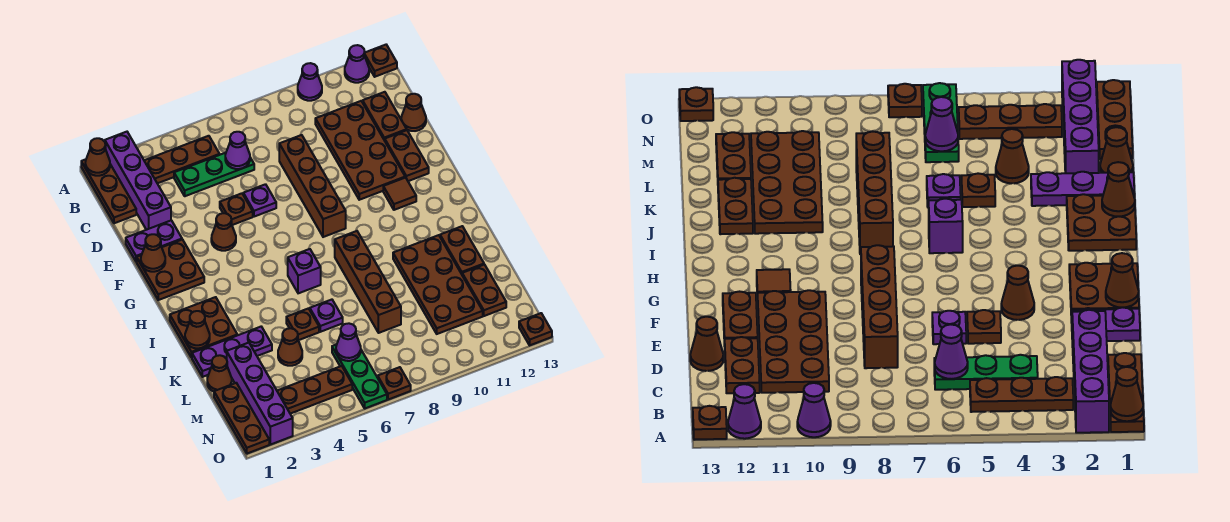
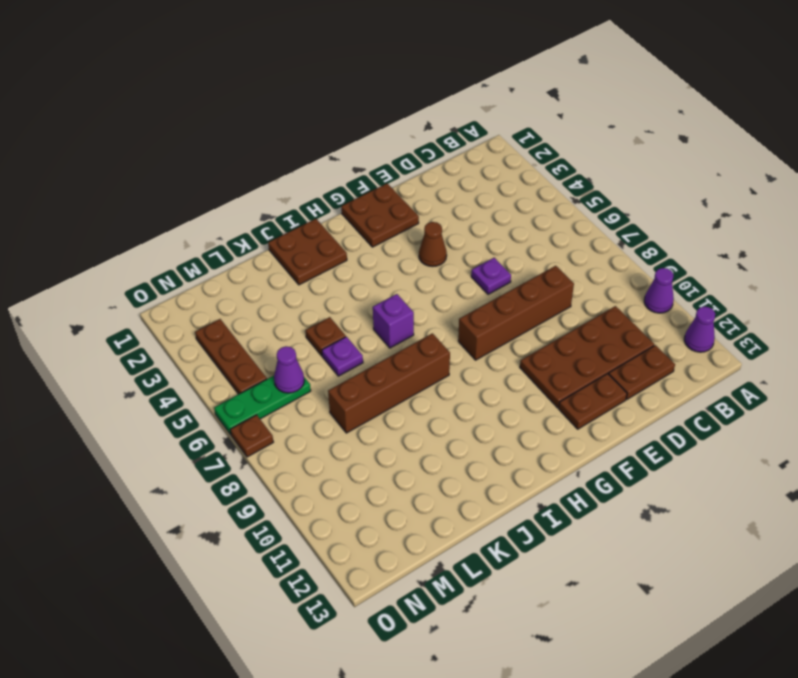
none -> brown 1x3 plate [81,159,136,223]
none -> purple 1x4 brick [105,132,171,230]
none -> brown 1x1 plate [365,45,397,77]
none -> brown 1x3 plate [144,136,220,183]

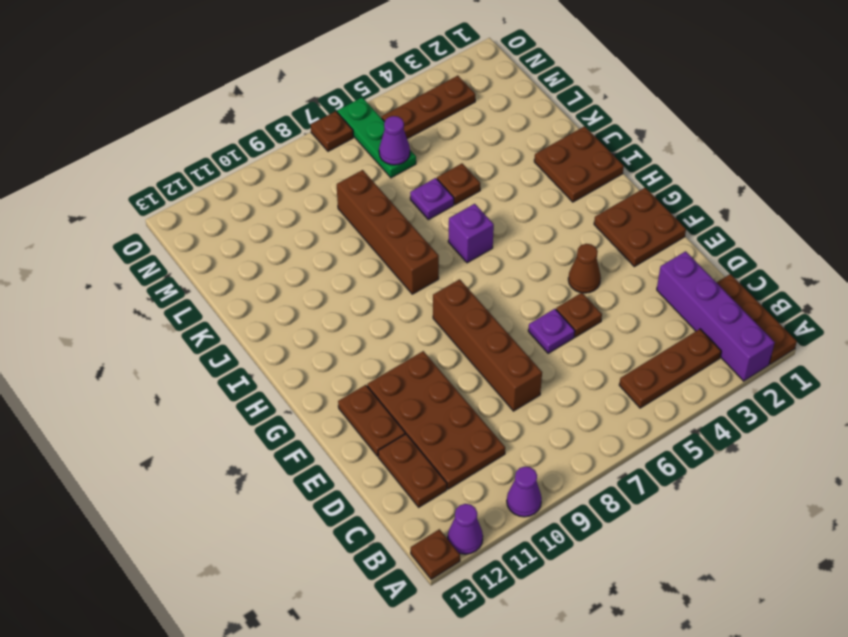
none -> green 1x3 plate [174,153,254,196]
none -> brown 1x1 cone [401,94,426,131]
none -> purple 1x2 plate [126,220,182,262]
none -> brown 1x1 tile [383,178,416,210]

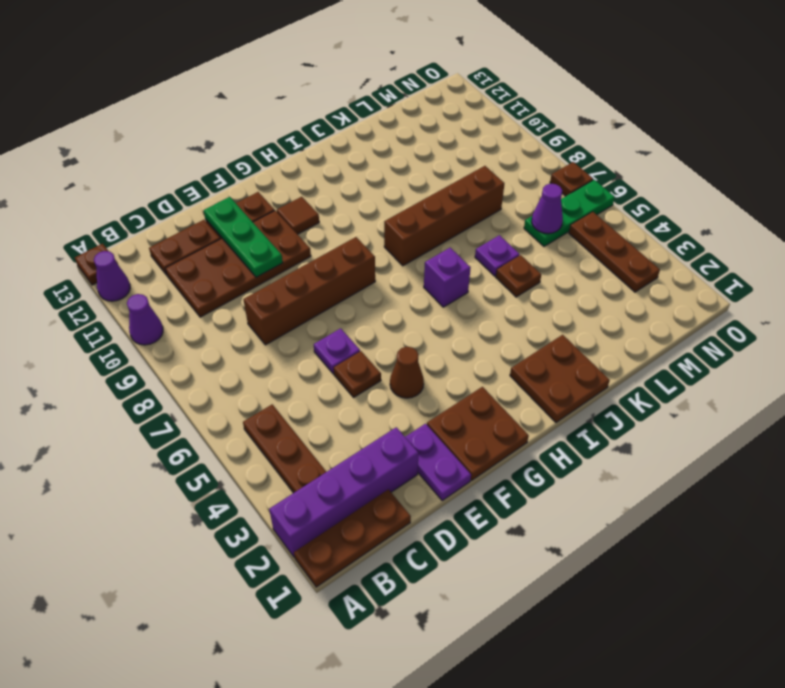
green 1x3 plate [204,197,283,277] -> green 1x3 plate moved to [174,153,254,196]
none -> brown 1x1 cone [401,94,426,131]
none -> brown 2x4 plate [393,235,483,334]
none -> brown 1x2 plate [440,226,484,274]
none -> purple 1x3 plate [192,327,272,377]

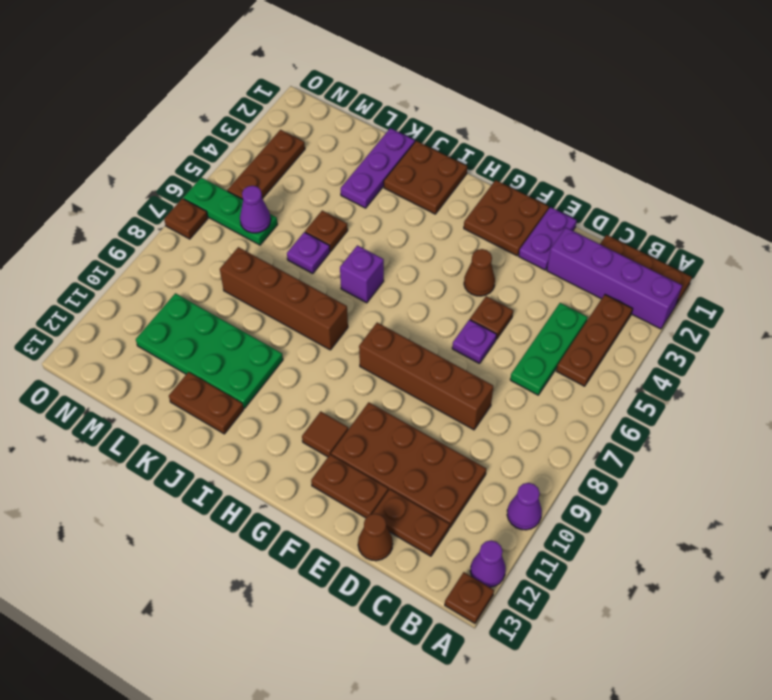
green 2x4 plate [136,293,283,408] -> brown 2x4 plate [393,235,483,334]
none -> brown 1x1 cone [207,355,232,392]
none -> purple 1x4 brick [227,342,293,445]
none -> brown 1x1 cone [278,328,302,366]
none -> brown 1x2 plate [462,265,506,316]

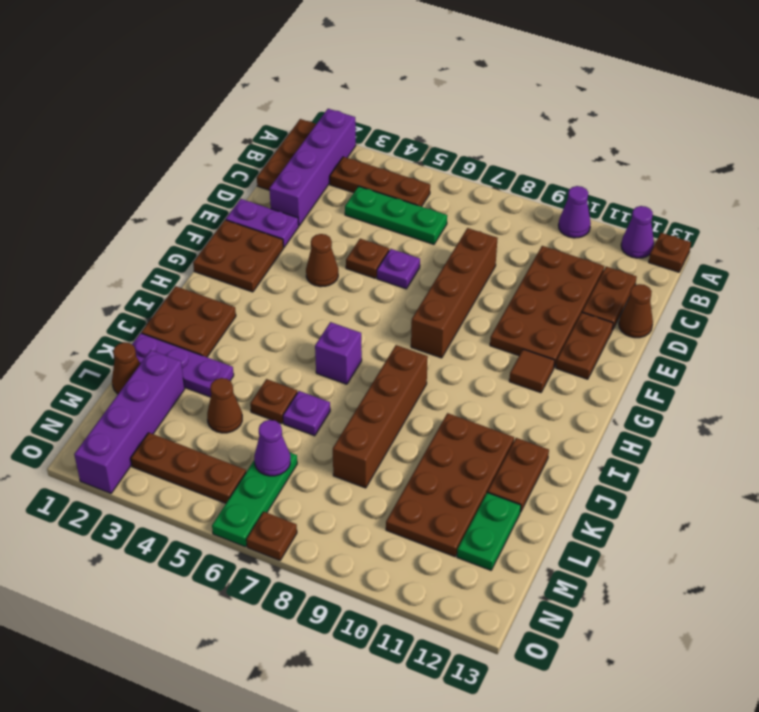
green 1x2 plate [457,492,521,570] -> brown 1x2 plate [462,265,506,316]
none -> brown 1x3 plate [214,383,269,454]
none -> brown 1x1 plate [519,313,552,345]
none -> brown 1x1 cone [85,138,110,176]
none -> purple 1x1 cone [225,132,250,169]

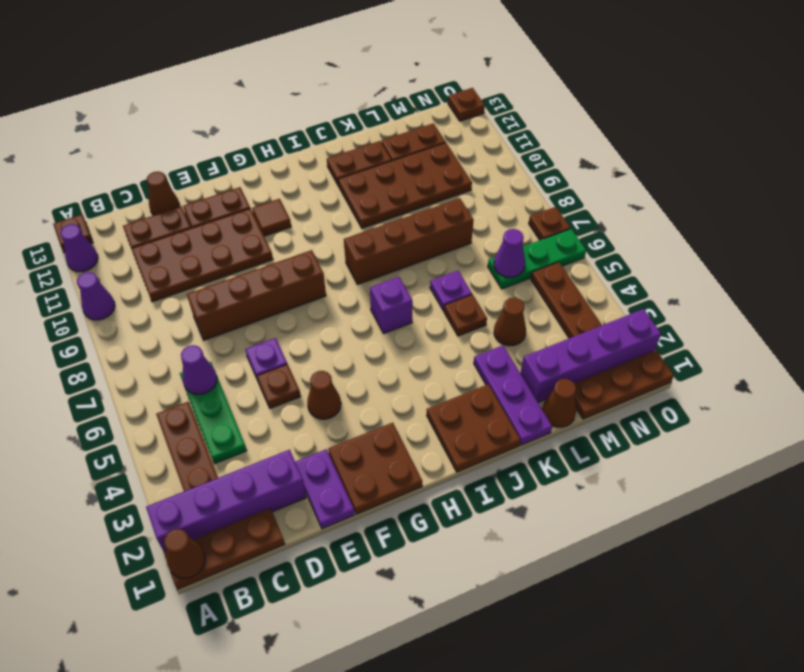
none -> brown 1x1 cone [141,234,165,272]
none -> brown 1x1 cone [185,311,210,348]

